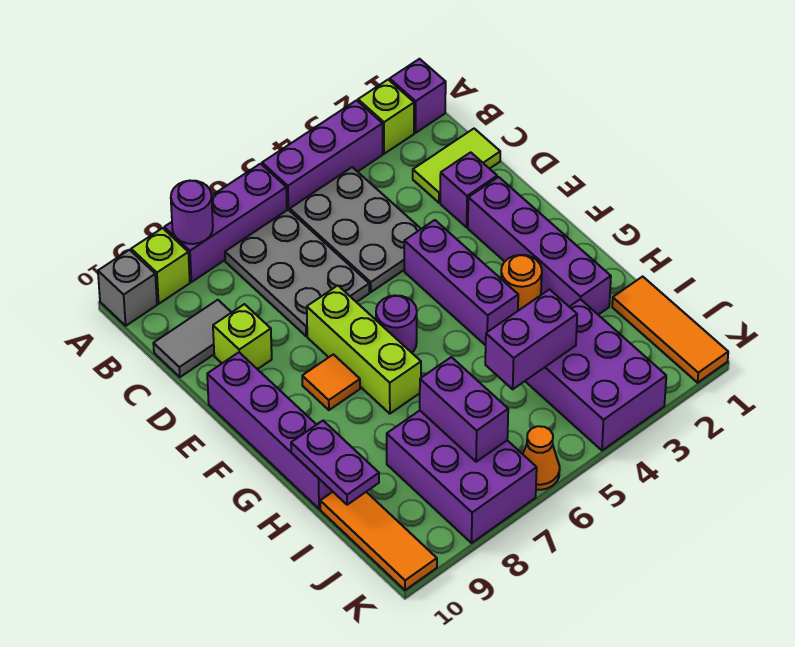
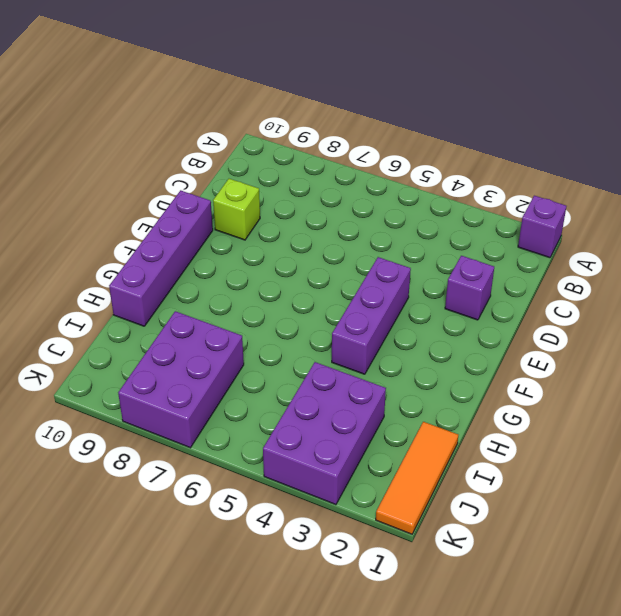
none -> lime 1x1 brick [358,80,414,154]
none -> purple 1x3 brick [262,100,383,211]
none -> purple 1x3 brick [164,164,287,282]

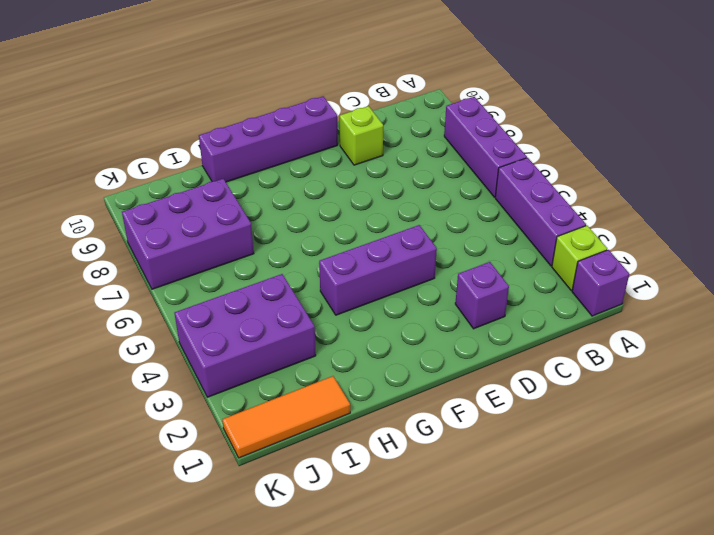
none -> lime 1x1 brick [131,228,190,304]
none -> grey 1x1 brick [98,250,157,326]
none -> grey 2x3 plate [290,167,421,292]

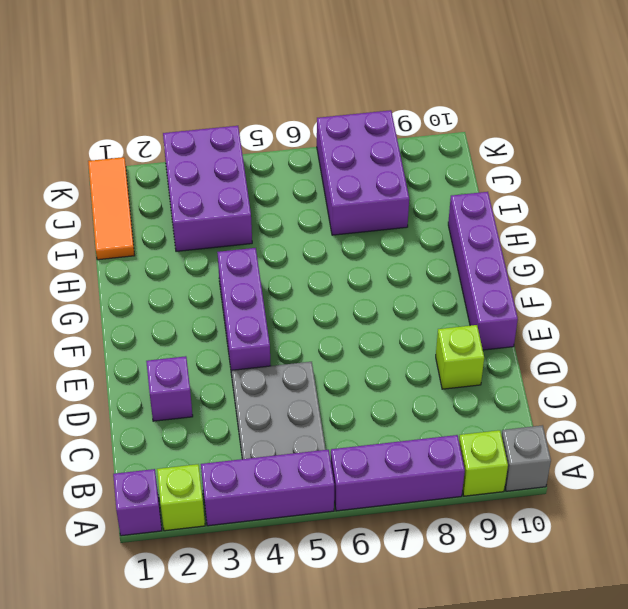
none -> grey 2x3 plate [225,210,369,336]
none -> lime 1x2 tile [413,129,500,203]
none -> grey 1x2 tile [153,300,232,377]

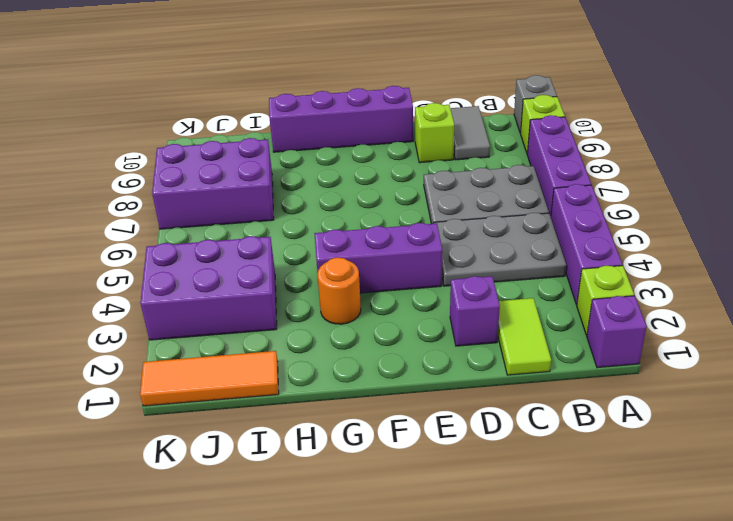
none -> purple 1x4 brick [468,177,611,315]
none -> lime 1x3 brick [307,286,421,414]
none -> purple 1x1 round brick [376,295,417,353]

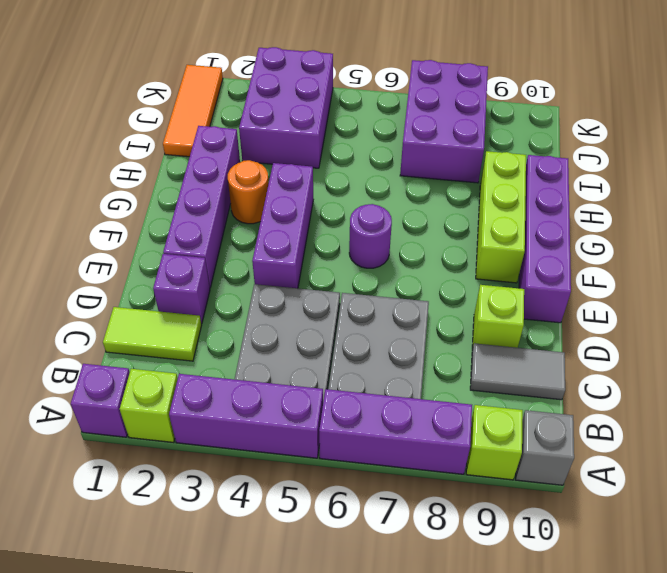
lime 1x3 brick [476,151,526,283] -> lime 1x3 brick moved to [307,286,421,414]
none -> orange 1x1 tile [302,354,360,410]
none -> orange 1x3 tile [320,492,437,590]
none -> orange 1x1 cone [523,426,560,490]

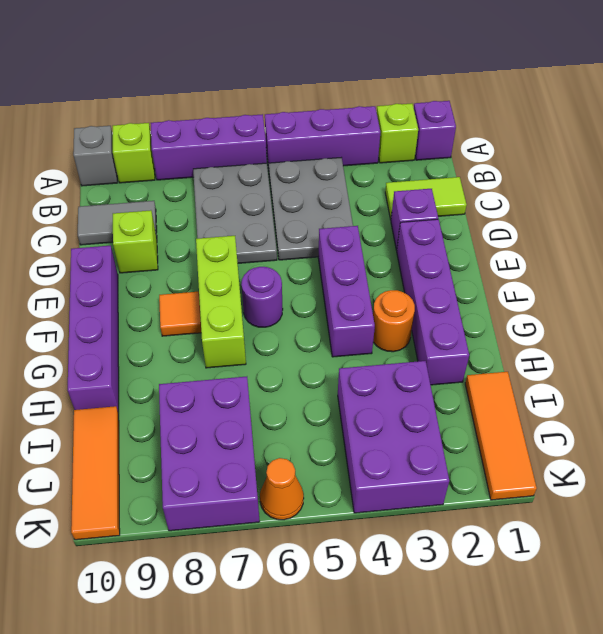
none -> purple 1x1 round brick [171,181,213,244]
none -> purple 1x2 plate [291,421,379,505]
none -> purple 1x2 brick [485,290,577,389]

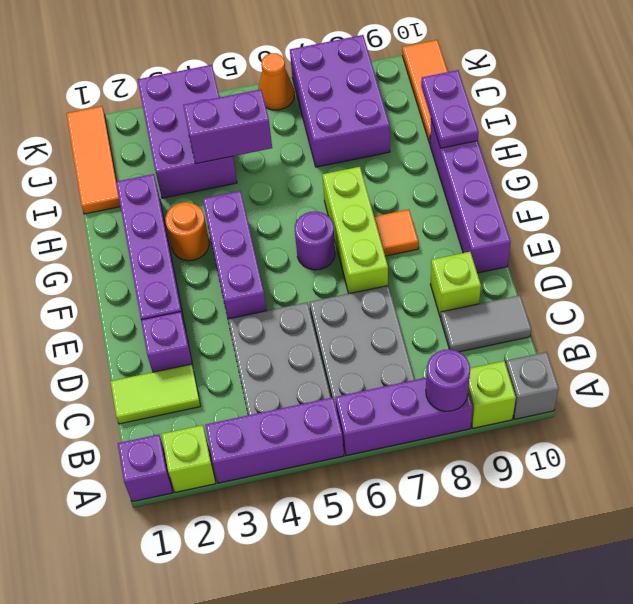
none -> purple 1x2 brick [420,357,508,462]

